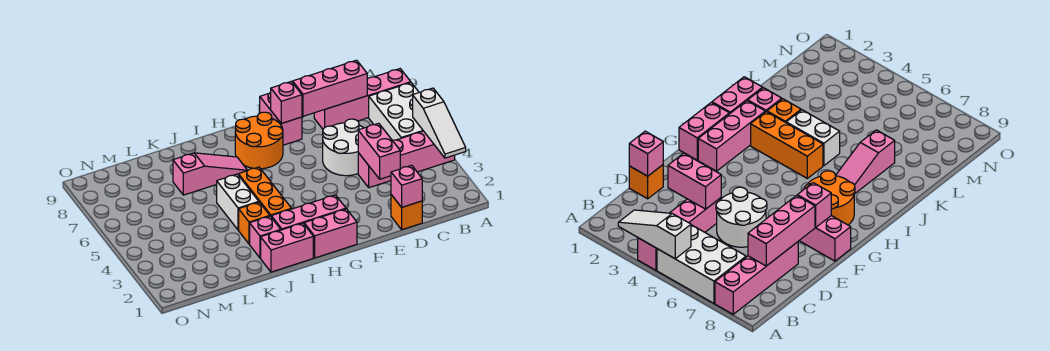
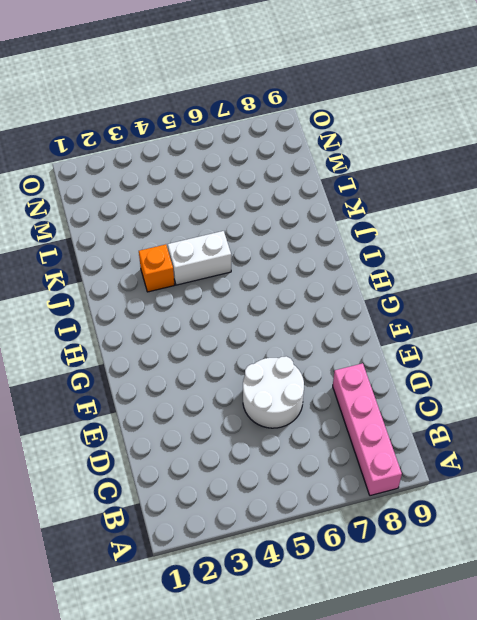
none -> pink 1x4 brick [358,131,455,188]
none -> white 2x3 brick [369,83,423,140]
none -> orange 1x1 brick [391,195,422,230]

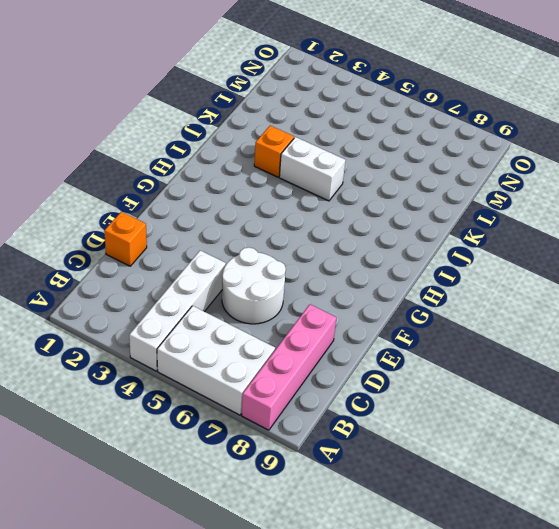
white 1x4 brick [129,250,226,371] -> pink 1x4 brick [358,131,455,188]
none -> pink 1x2 brick [260,92,302,145]
none -> pink 1x2 brick [304,209,357,258]
none -> pink 1x3 brick [271,195,346,230]

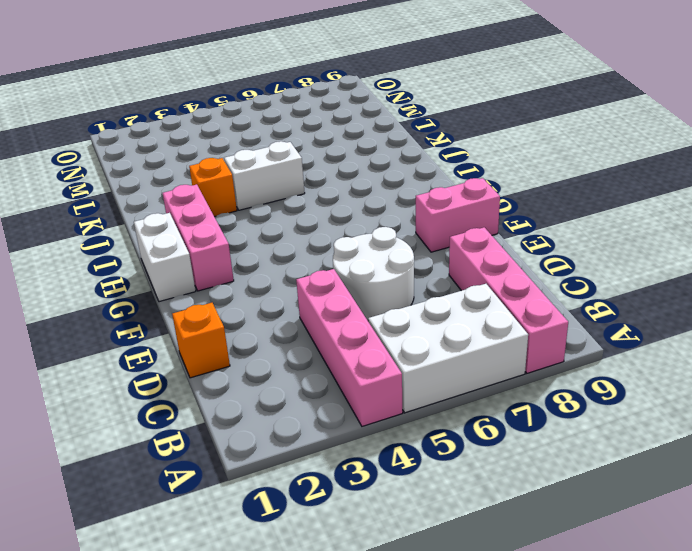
white 1x2 brick [134,213,196,302] -> pink 1x2 brick [304,209,357,258]
none -> orange 2x2 round brick [235,112,283,169]
none -> pink 1x2 brick [261,223,313,272]
none -> orange 1x3 brick [238,167,292,216]

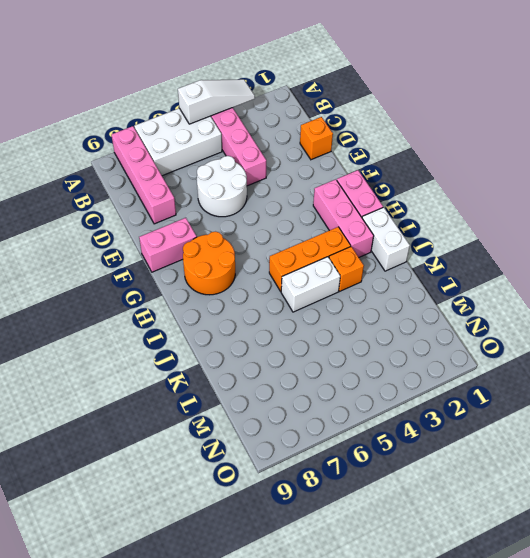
white 1x2 brick [362,207,410,271] -> pink 1x2 brick [261,223,313,272]
none -> pink 1x3 slope [173,153,248,195]
none -> pink 1x1 brick [250,216,281,258]
none -> pink 1x3 brick [293,60,367,116]

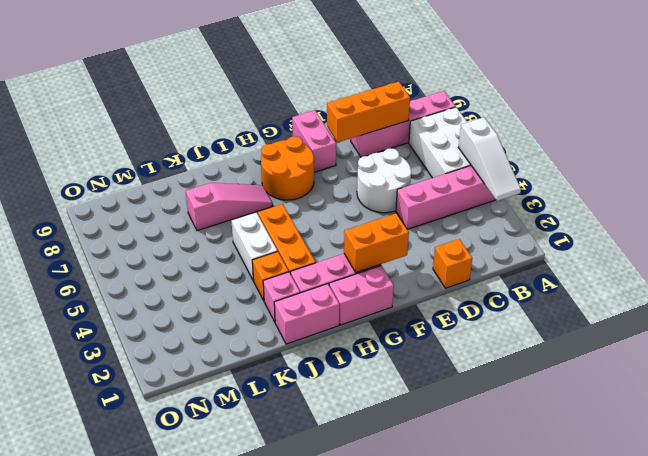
orange 1x3 brick [327,82,410,142] -> pink 1x3 brick [293,60,367,116]
orange 1x2 brick [344,213,409,273] -> none
none -> pink 1x1 brick [391,165,422,207]
none -> pink 1x2 brick [358,123,400,179]
none -> pink 1x1 brick [271,81,302,123]

